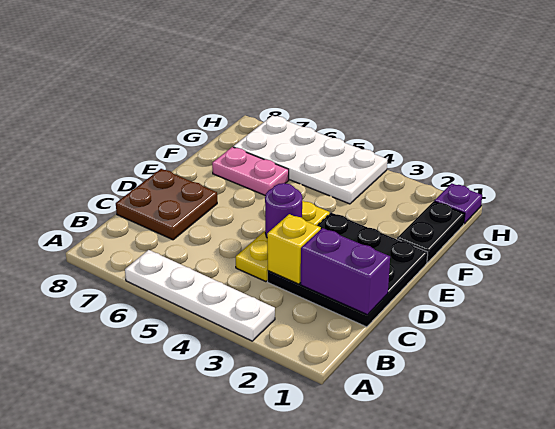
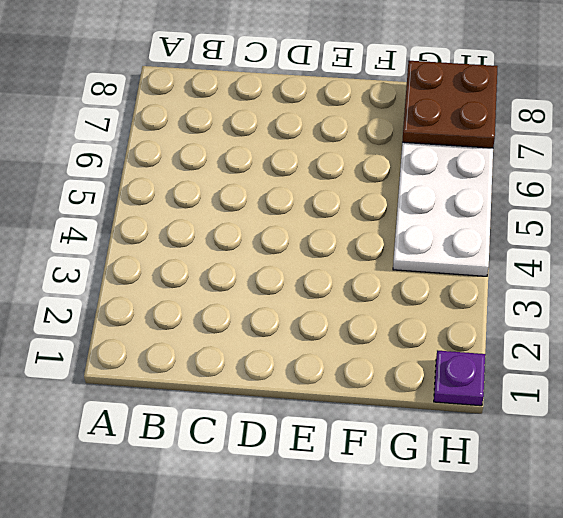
brown 2x2 plate [402,61,498,148] -> brown 2x2 plate moved to [116,169,217,240]
none -> white 1x4 plate [125,250,275,341]
none -> black 3x3 plate [268,213,428,327]

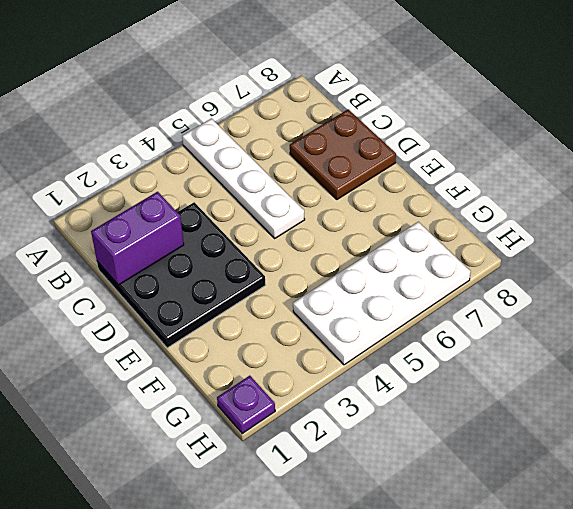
white 1x4 plate [182,119,305,238] -> white 1x4 plate turned to [125,250,275,341]
none -> yellow 1x3 plate [236,201,330,282]
none -> black 1x2 plate [397,201,465,263]

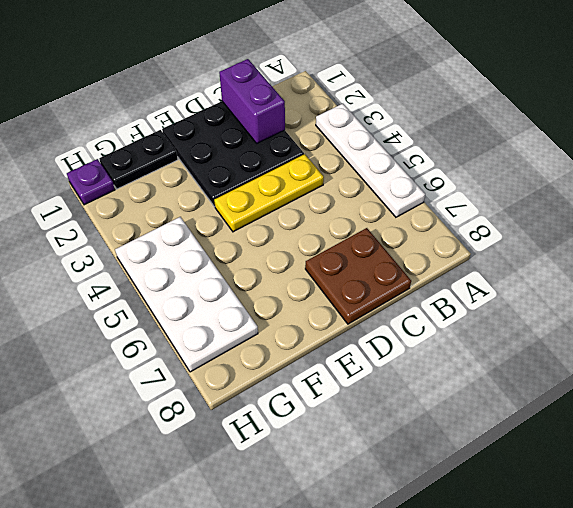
none -> pink 1x2 plate [212,147,289,195]
none -> yellow 1x1 brick [267,214,321,284]

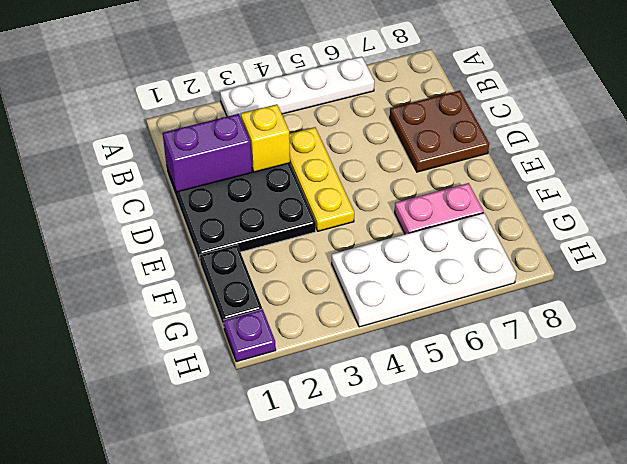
none -> purple 1x1 round brick [265,183,302,237]

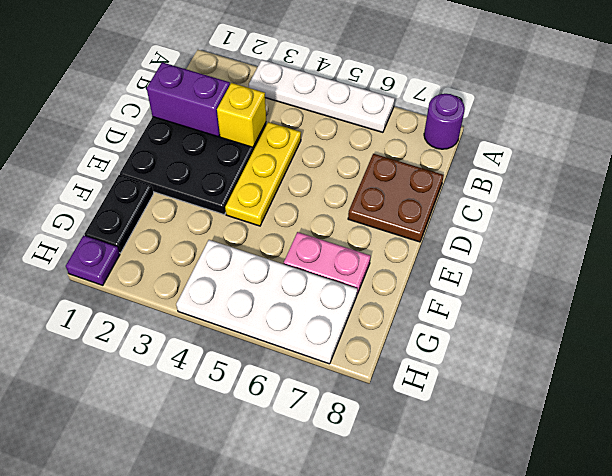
purple 1x1 round brick [424,94,465,149] -> purple 1x1 round brick moved to [265,183,302,237]

